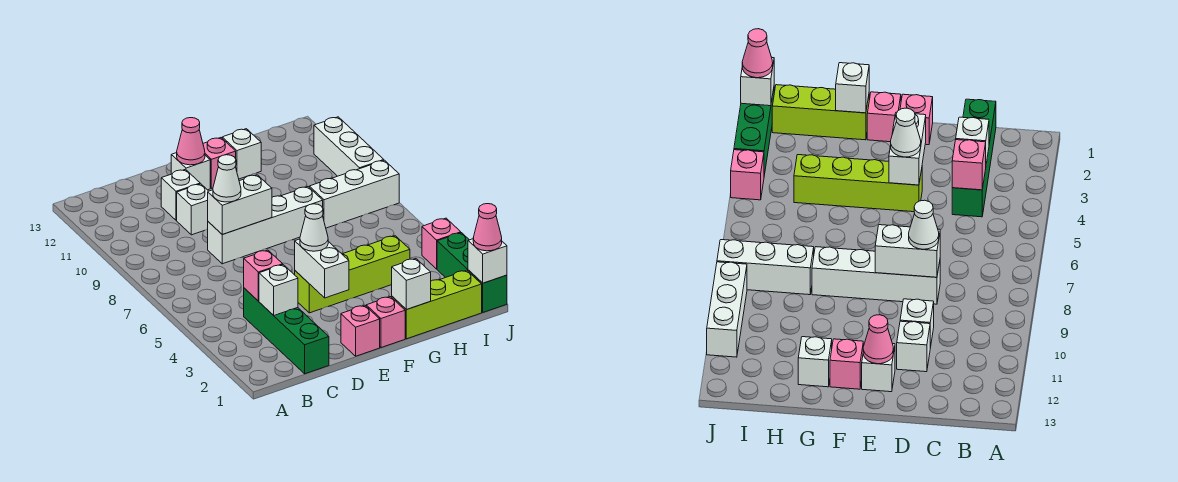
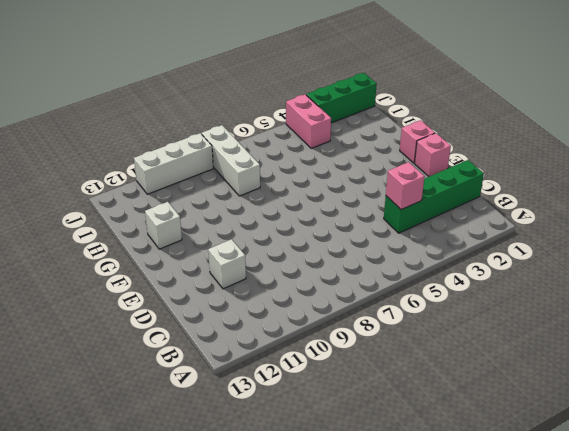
pink 1x2 brick [286,94,331,148] -> pink 1x1 brick [422,218,461,269]
none -> white 1x4 brick [208,187,323,264]
none -> white 1x1 brick [177,184,208,235]
none -> lime 1x4 brick [295,236,410,313]

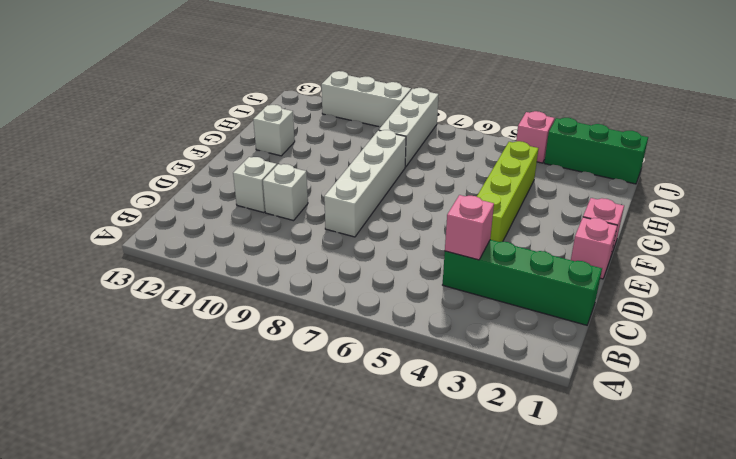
none -> white 1x1 brick [171,153,210,190]
none -> pink 1x1 brick [203,138,236,188]
none -> lime 1x3 brick [392,270,482,339]

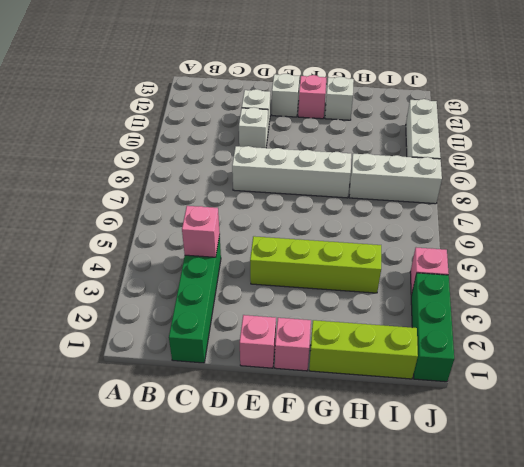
none -> white 1x1 brick [259,265,298,315]
none -> white 1x2 brick [208,175,272,234]
none -> white 1x2 brick [295,239,349,298]

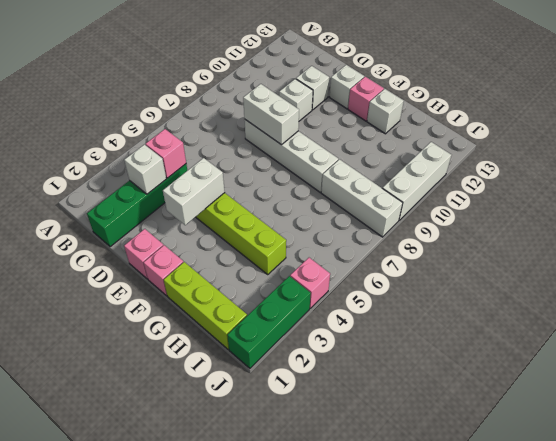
none -> pink 1x1 cone [177,118,205,165]
none -> white 1x1 brick [392,259,431,310]
none -> white 1x1 brick [468,239,507,283]

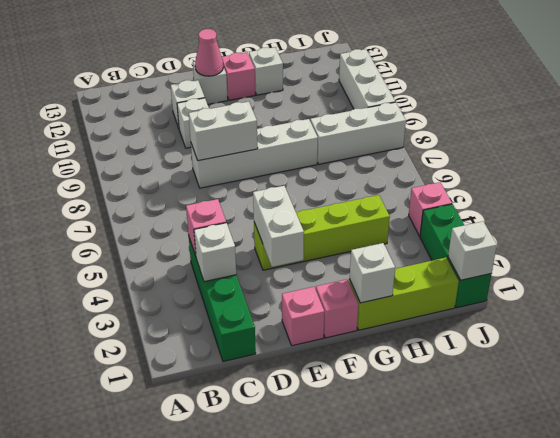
none -> white 1x1 cone [213,155,241,202]
none -> white 1x1 cone [300,204,328,251]
none -> pink 1x1 cone [473,204,502,251]

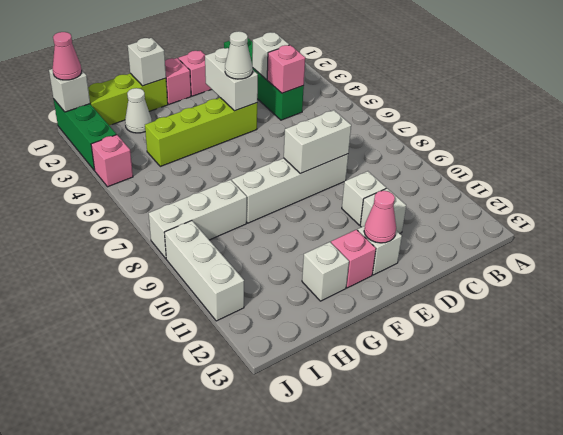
white 1x1 cone [125,88,152,133] -> white 1x1 cone moved to [213,155,241,202]

